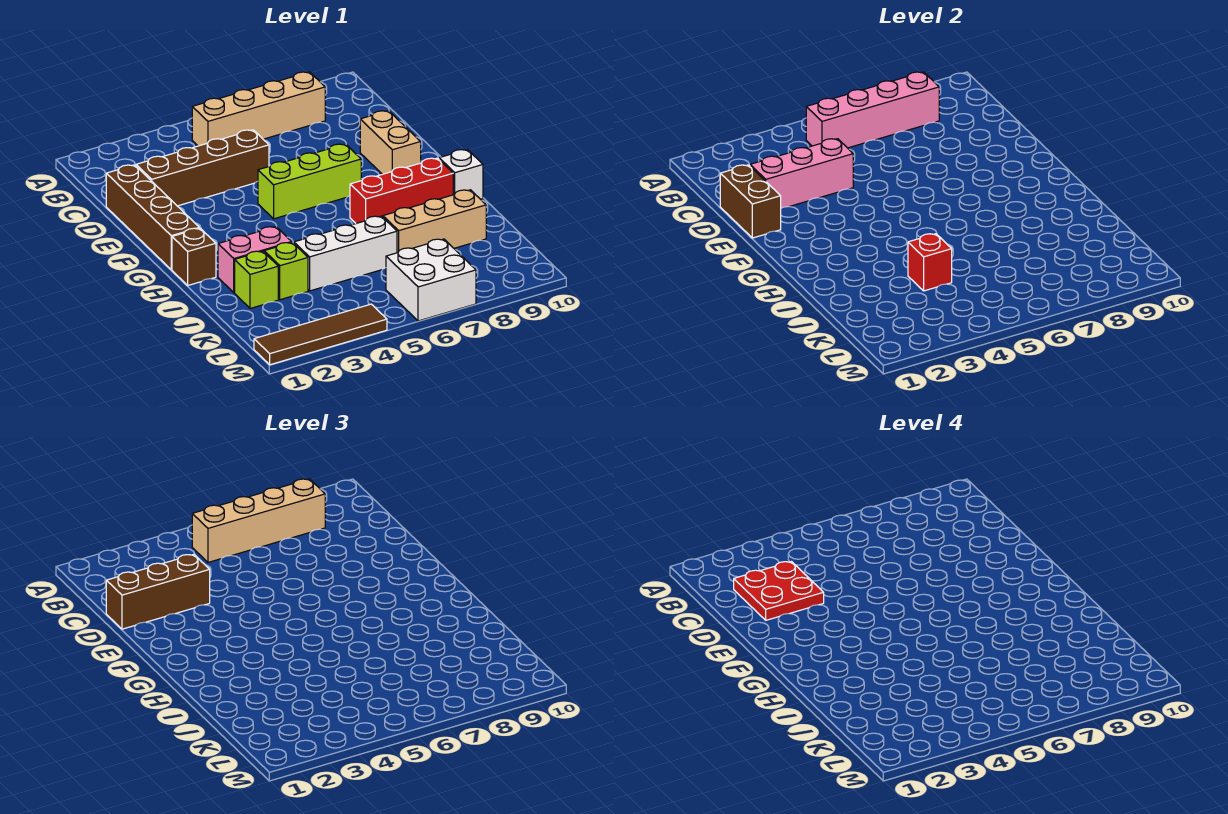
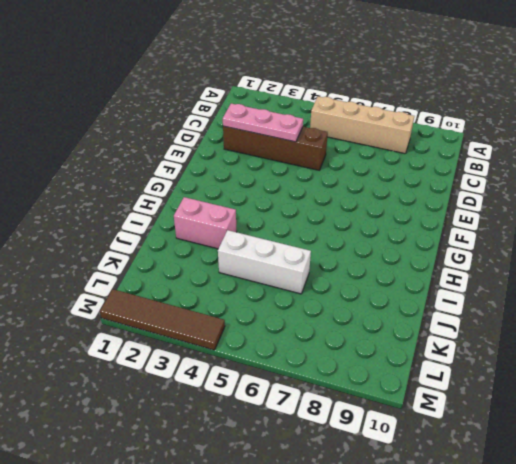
pink 1x3 plate [223,103,303,142] -> pink 1x3 brick [750,139,853,208]
none -> brown 1x4 brick [106,165,199,270]
none -> tan 1x2 brick [360,111,421,174]
none -> lime 1x3 brick [258,144,361,219]

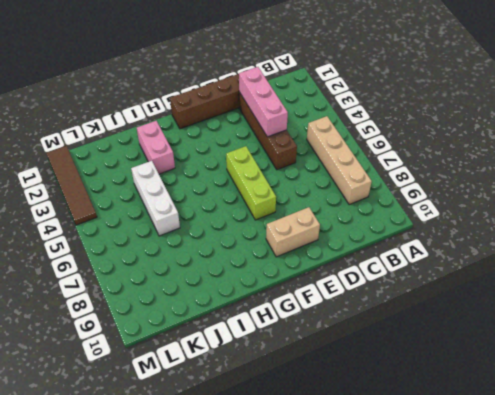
none -> brown 1x1 brick [172,228,216,285]
none -> red 1x3 brick [350,158,453,223]
none -> white 1x1 brick [439,149,483,199]

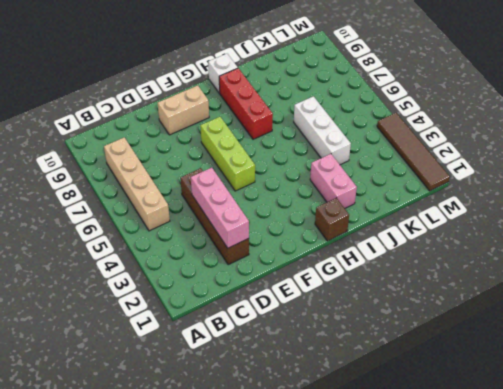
none -> brown 1x4 brick [106,165,199,270]
none -> lime 1x1 brick [235,251,278,308]
none -> lime 1x1 brick [264,242,308,300]

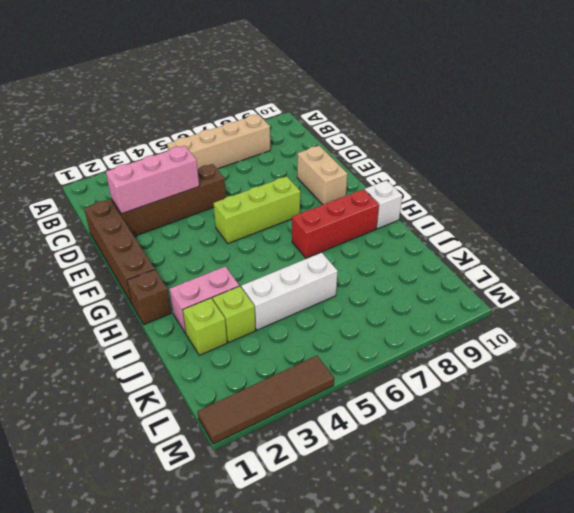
none -> tan 1x3 brick [383,190,486,253]
none -> white 2x2 brick [386,239,476,321]
none -> pink 1x4 brick [806,72,939,148]

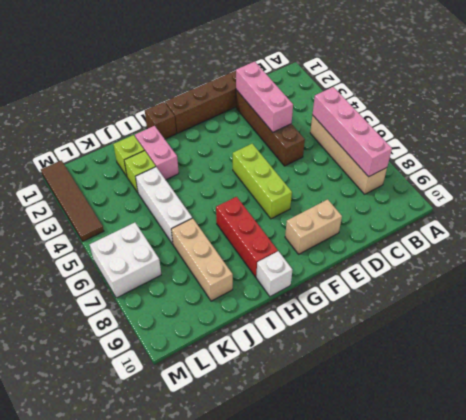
none -> brown 1x2 brick [720,165,781,238]
none -> red 1x1 brick [908,234,952,291]
none -> tan 1x4 brick [192,479,325,562]

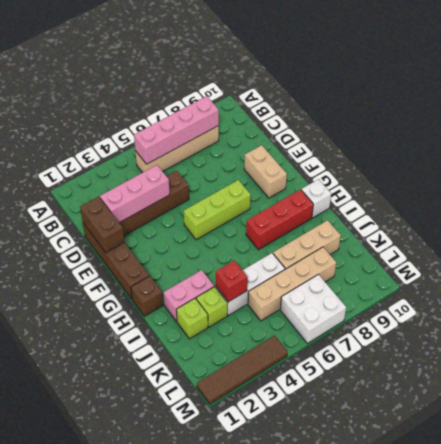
tan 1x4 brick [248,247,336,321] -> tan 1x4 brick moved to [192,479,325,562]
none -> brown 1x3 brick [106,554,210,629]
none -> red 2x2 plate [734,562,824,620]

